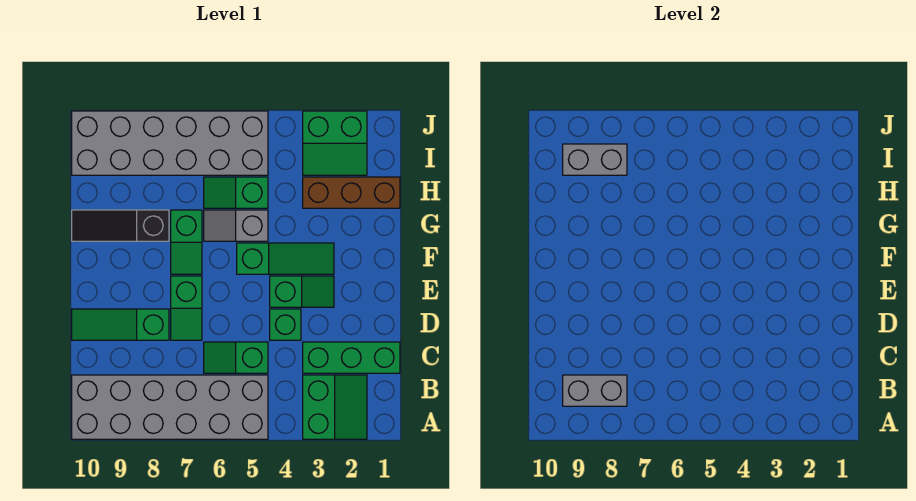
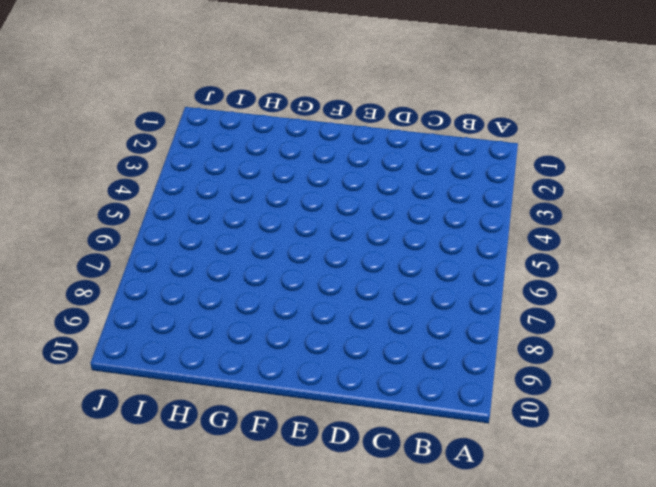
none -> green 2x2 slope [303,375,367,439]
none -> grey 2x6 brick [72,375,268,439]
none -> green 1x3 brick [303,342,400,373]

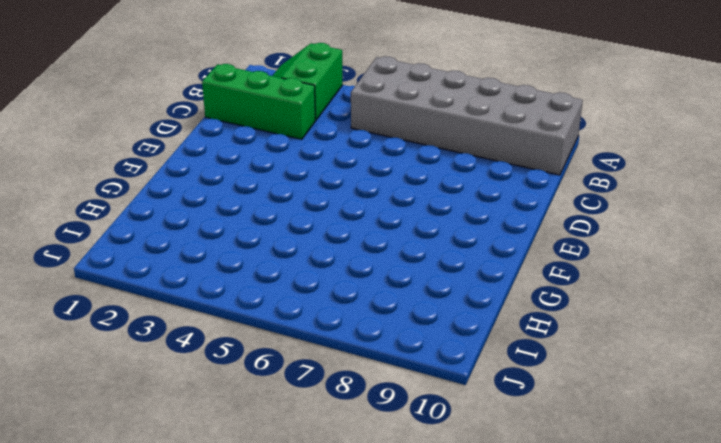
none -> green 1x2 slope [204,342,268,373]
none -> green 1x1 brick [270,309,301,340]
none -> green 1x2 slope [171,276,202,340]

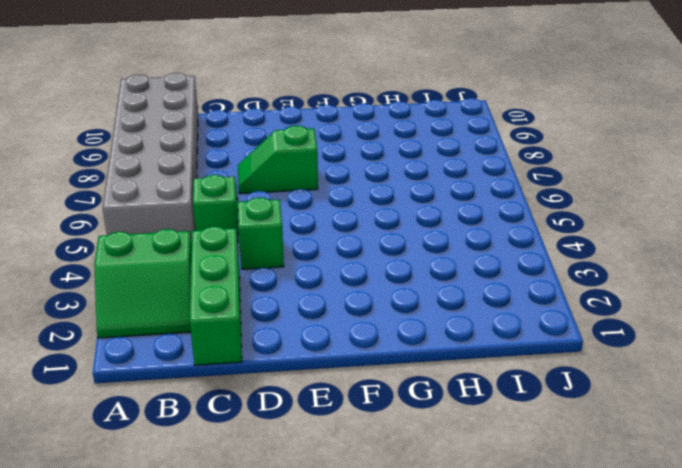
none -> green 1x3 slope [72,309,169,340]
none -> green 1x2 slope [270,276,334,307]
none -> green 1x3 slope [237,243,334,274]

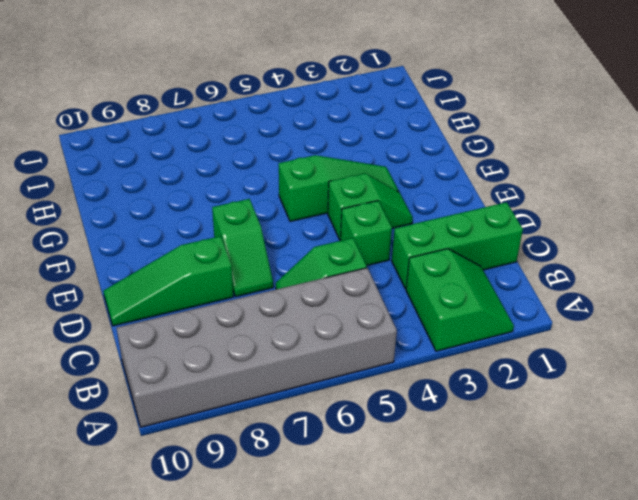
none -> green 1x2 slope [171,210,202,274]
none -> grey 1x2 slope [204,210,268,241]
none -> black 1x3 slope [72,210,169,241]

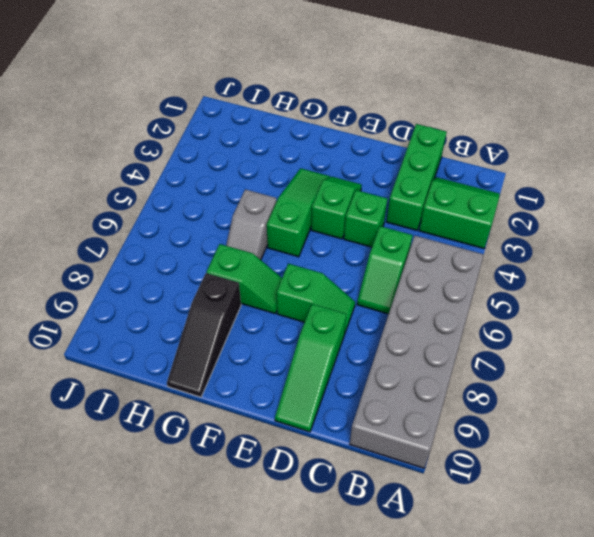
none -> brown 1x3 brick [303,177,400,208]
none -> green 1x2 slope [204,177,268,208]
none -> green 2x2 slope [303,111,367,175]

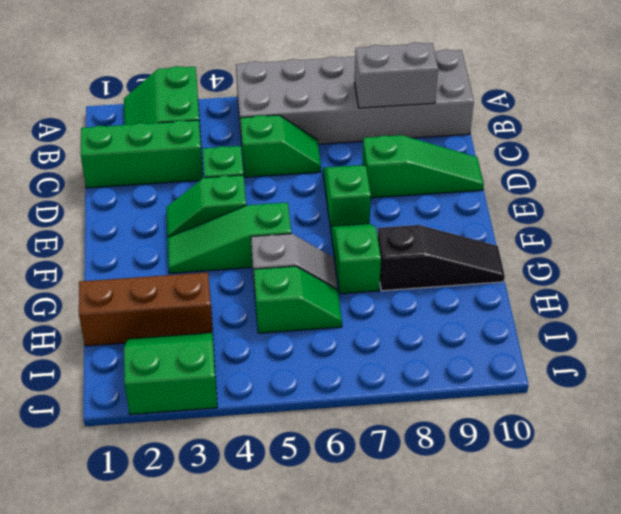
none -> grey 2x6 brick [72,111,268,175]
none -> grey 1x2 brick [563,144,627,175]

